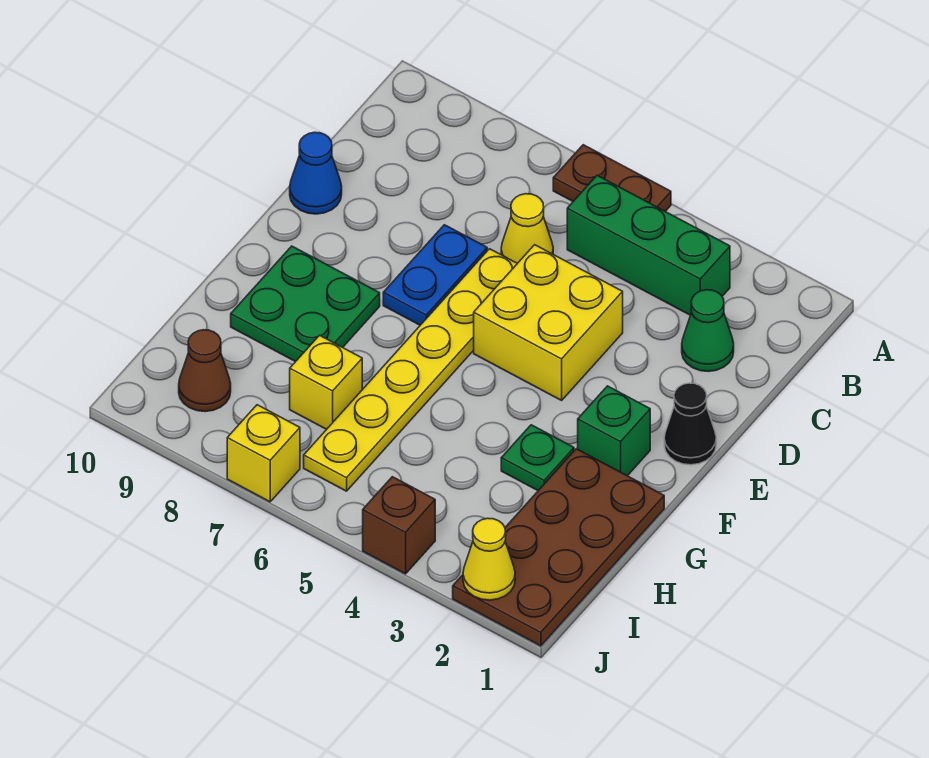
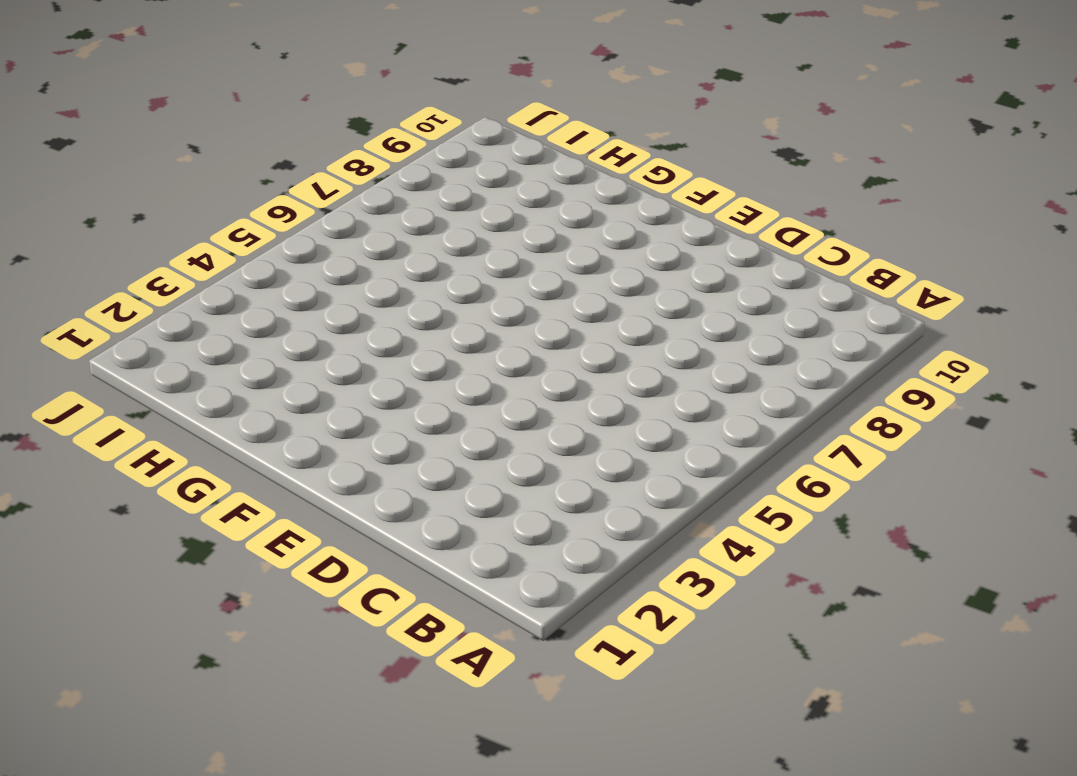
none -> brown 1x2 plate [553,145,671,211]
none -> green 1x3 brick [567,175,730,315]
none -> green 1x1 cone [682,290,734,372]

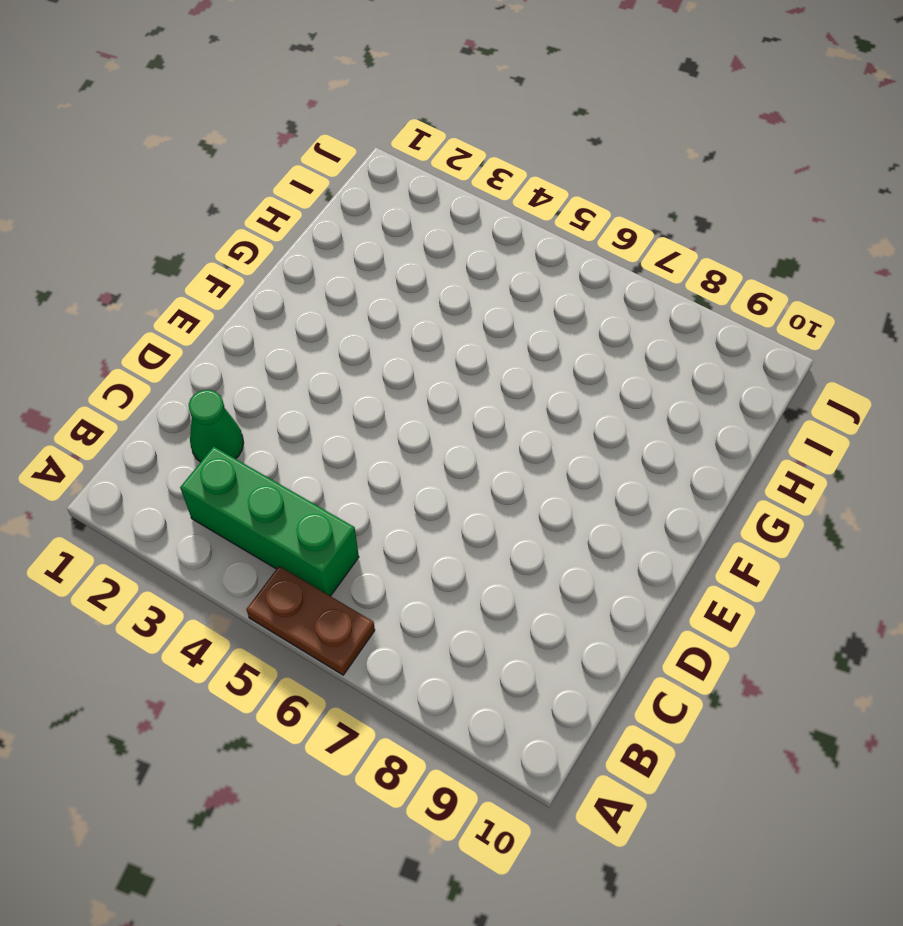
none -> yellow 1x1 cone [501,194,553,263]
none -> yellow 2x2 brick [474,245,623,400]
none -> yellow 1x6 plate [304,249,517,491]

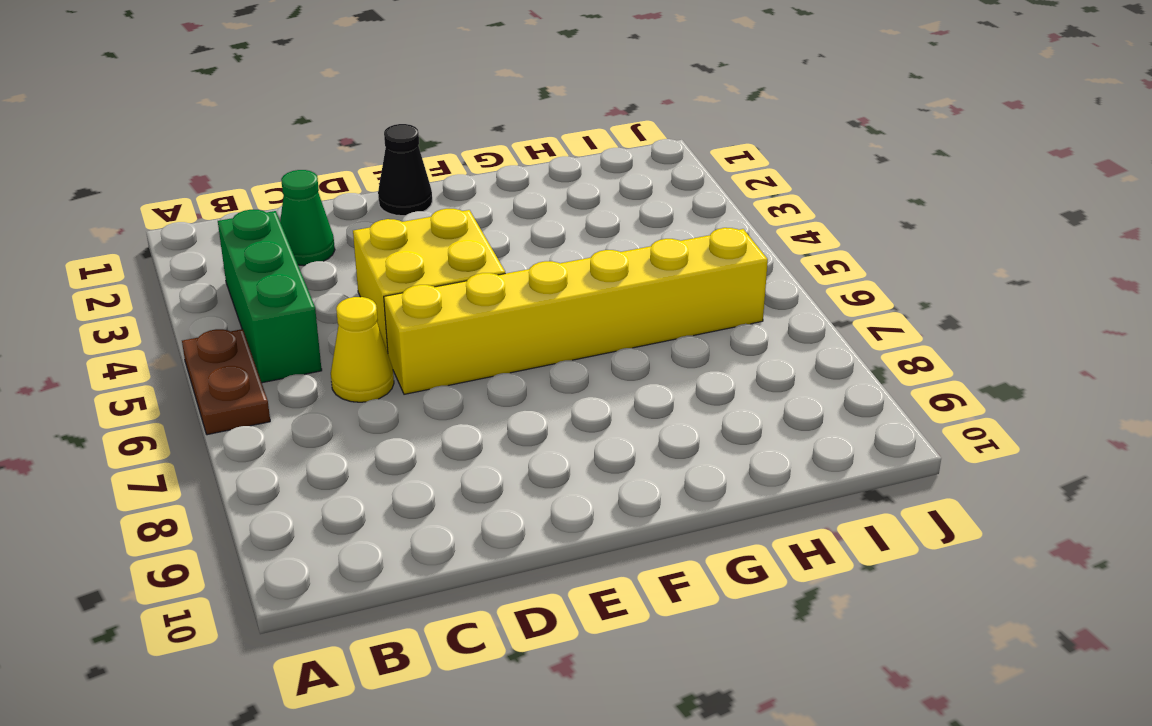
yellow 1x6 brick [384,228,768,394] -> yellow 1x6 plate [304,249,517,491]
none -> blue 1x2 plate [383,225,487,325]
none -> blue 1x1 cone [290,132,342,214]
none -> green 1x1 brick [578,386,650,476]

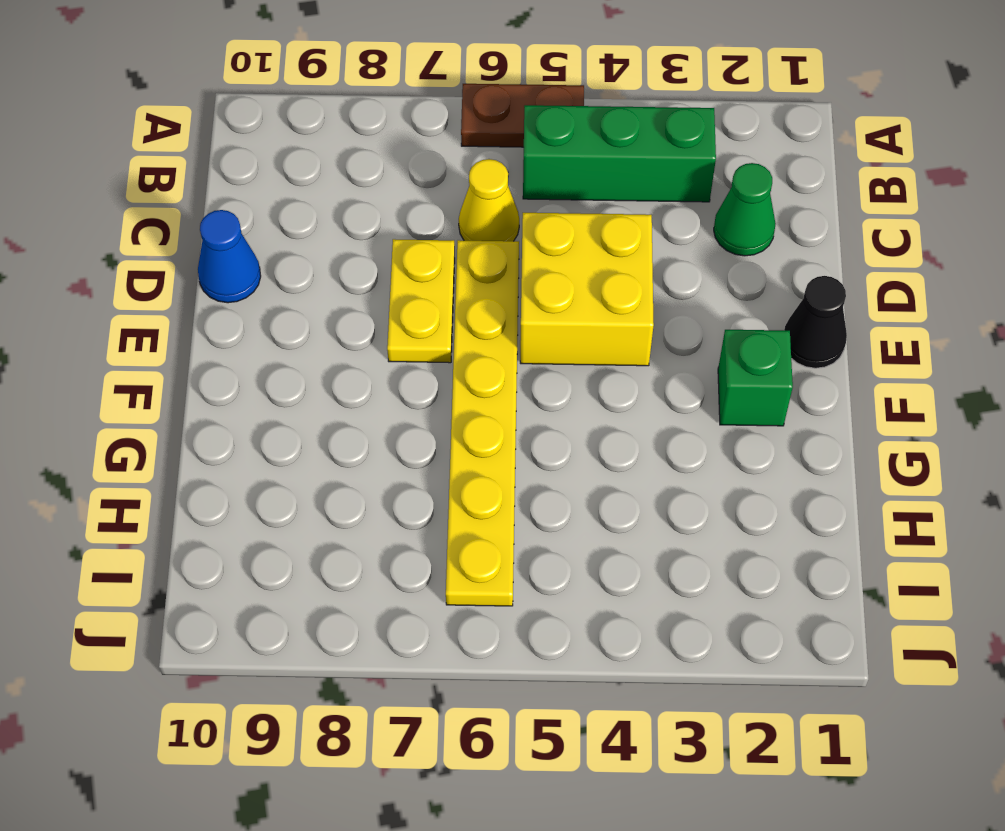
yellow 1x2 plate [387,239,455,363] -> blue 1x2 plate [383,225,487,325]
none -> green 2x2 plate [231,246,380,362]
none -> brown 2x4 plate [453,449,664,646]
none -> green 1x1 plate [501,425,574,490]

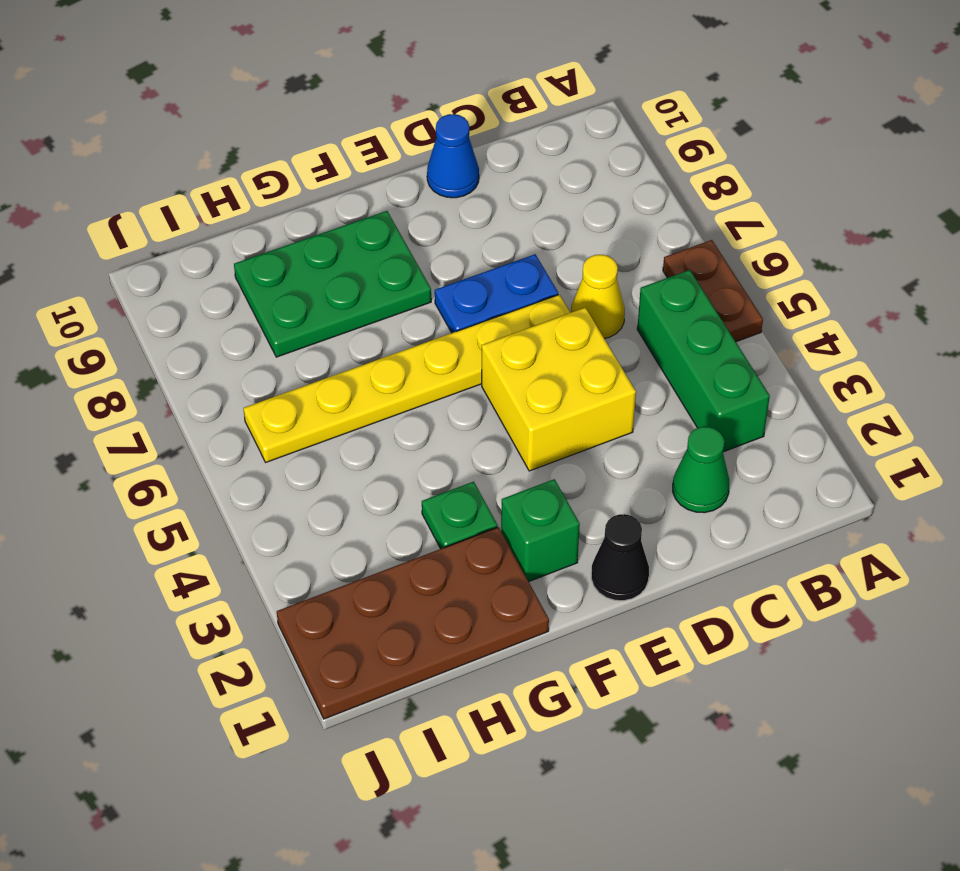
green 2x3 plate [234,211,431,357] -> green 2x2 plate [231,246,380,362]
none -> yellow 1x1 brick [290,335,362,429]
none -> brown 1x1 cone [179,330,231,412]
none -> brown 1x1 brick [363,477,435,574]

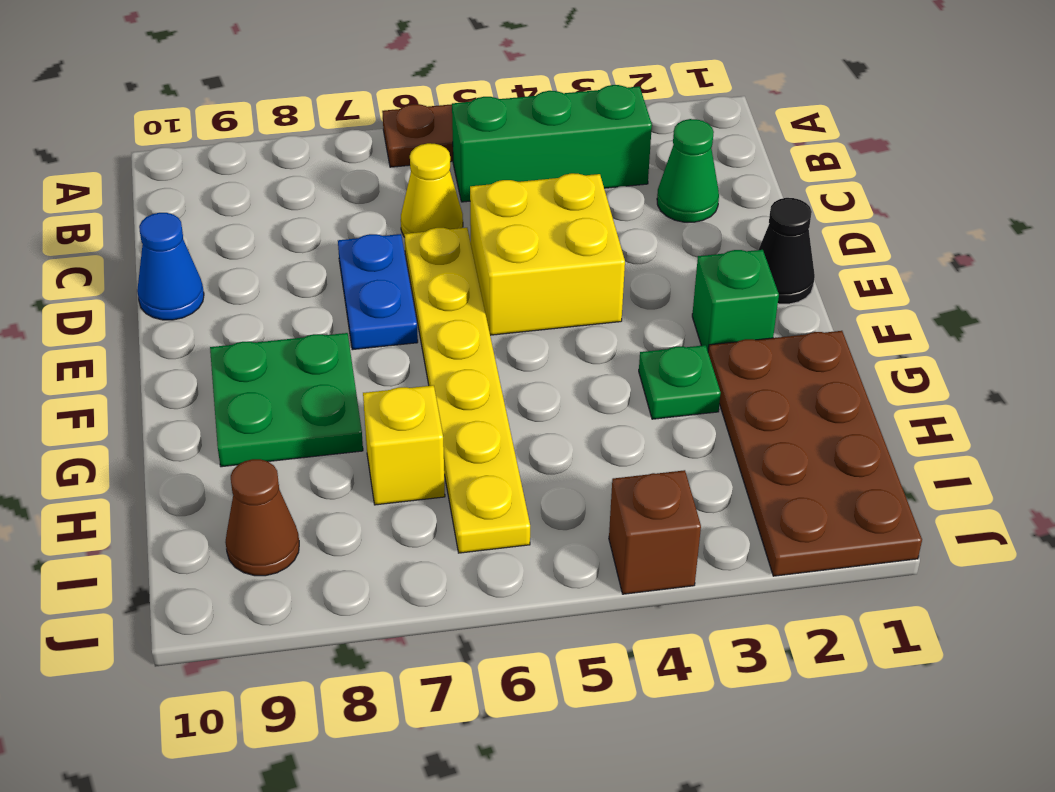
none -> yellow 1x1 brick [227,405,300,502]
none -> yellow 1x1 cone [463,518,515,600]

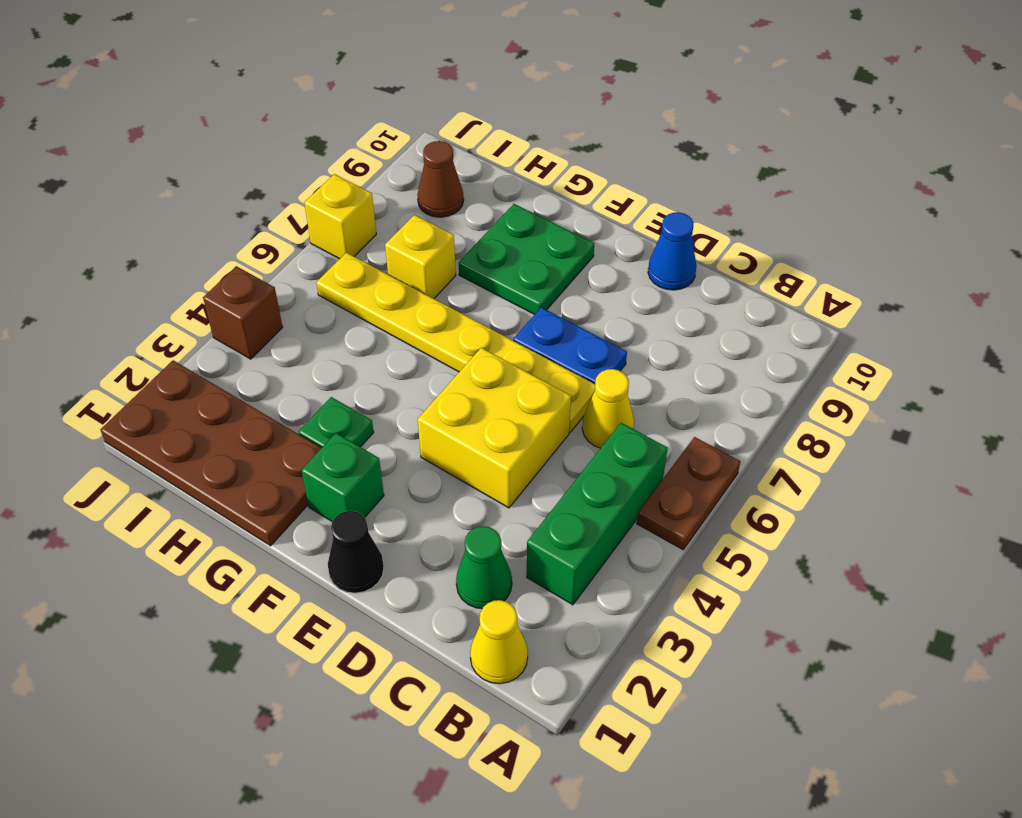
yellow 1x1 cone [470,600,528,684] -> yellow 1x1 cone moved to [463,518,515,600]

